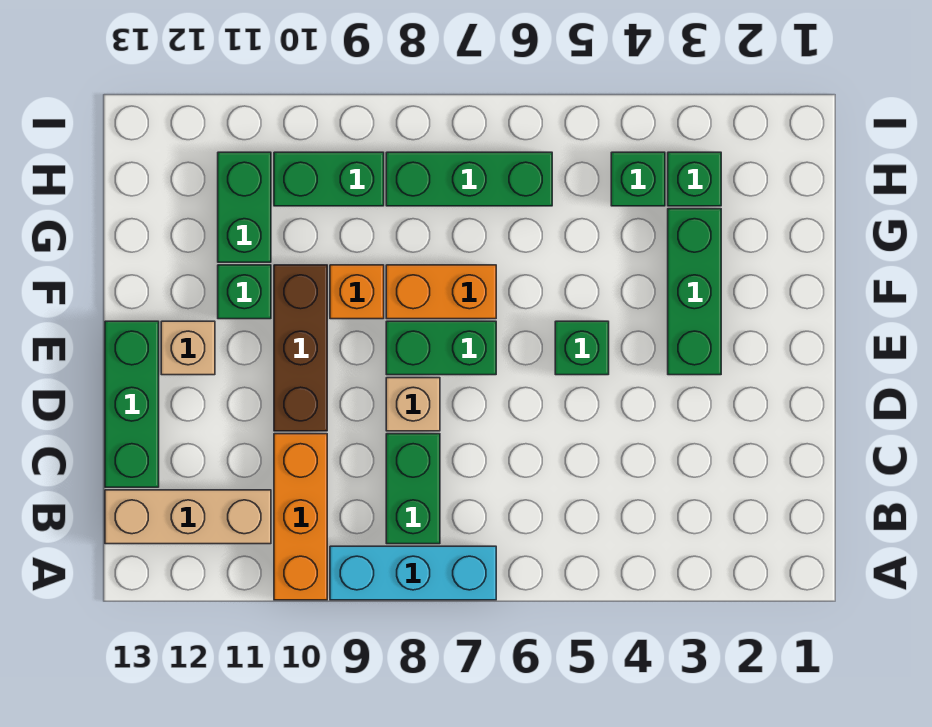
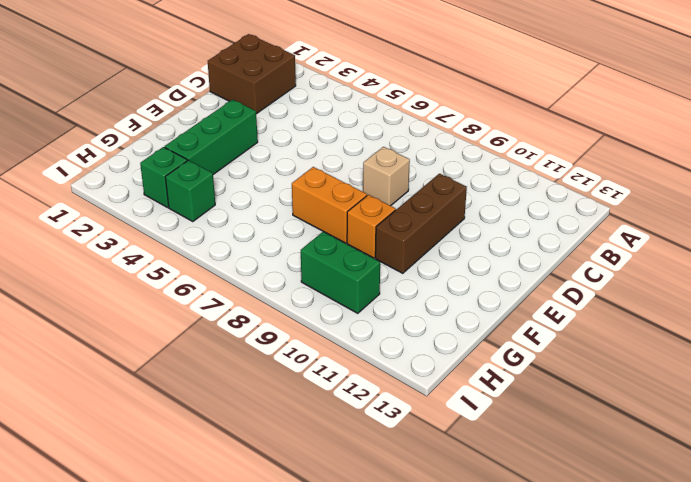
brown 2x2 brick [208,34,296,114] -> none
none -> cyan 1x3 brick [330,546,496,600]
none -> orange 1x3 brick [274,434,327,600]
none -> green 1x2 brick [386,434,440,544]

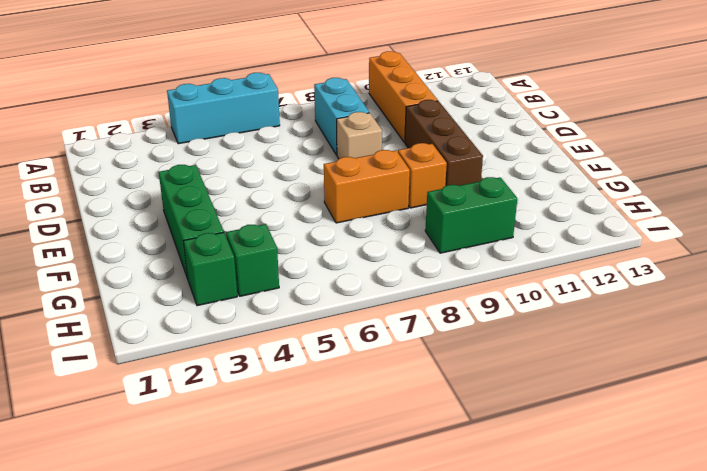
cyan 1x3 brick [167,73,280,144] -> cyan 1x3 brick moved to [330,546,496,600]
cyan 1x2 brick [314,78,369,155] -> green 1x2 brick [386,434,440,544]
none -> tan 1x3 brick [105,490,271,544]
none -> green 1x3 brick [105,321,159,487]
none -> green 1x1 brick [555,321,609,375]

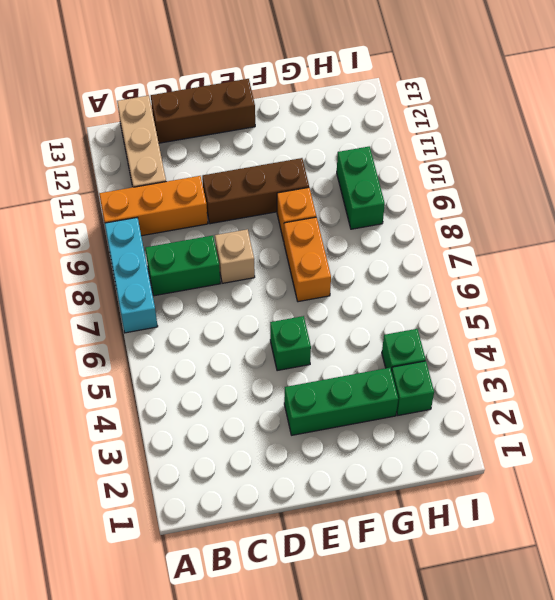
brown 1x3 brick [151,79,255,143] -> green 1x3 brick [105,321,159,487]
none -> green 1x2 brick [386,321,496,375]
none -> tan 1x1 brick [161,321,215,375]
none -> green 1x1 brick [218,265,271,319]

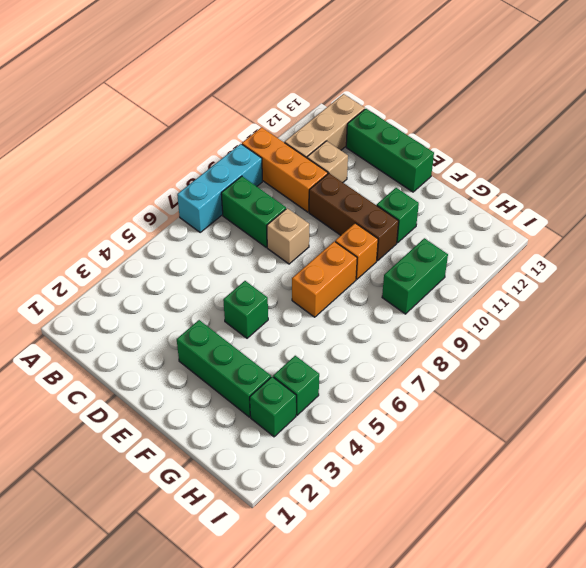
tan 1x1 brick [307,141,348,182] -> tan 1x1 brick moved to [161,321,215,375]
none -> green 1x2 brick [386,321,496,375]
none -> green 1x2 brick [218,152,271,262]
none -> green 1x3 brick [386,152,552,206]

